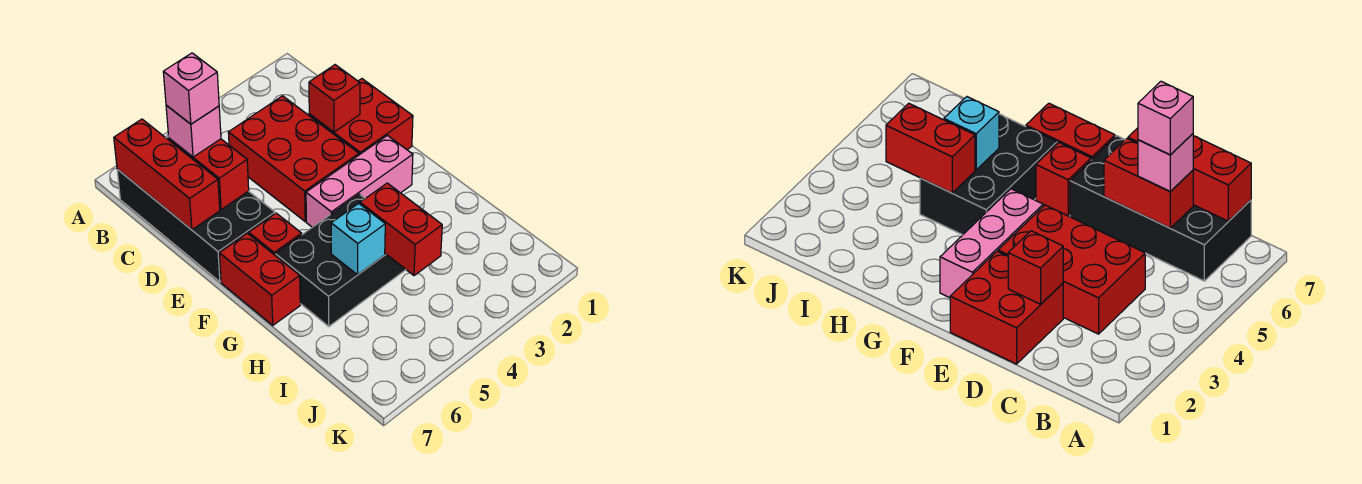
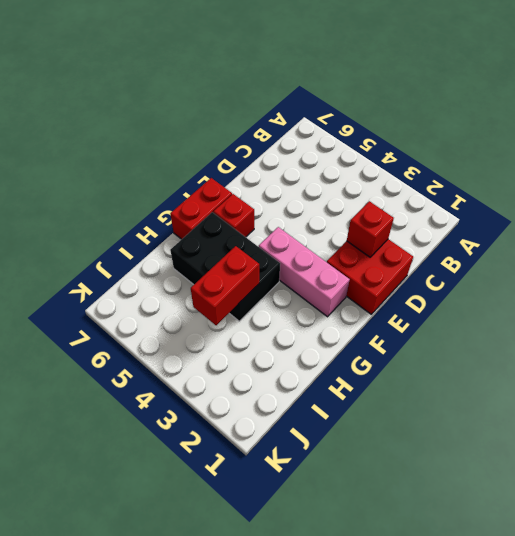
none -> black 2x4 brick [117,136,275,282]
none -> red 2x3 brick [228,96,359,221]
none -> red 1x3 brick [114,119,220,230]

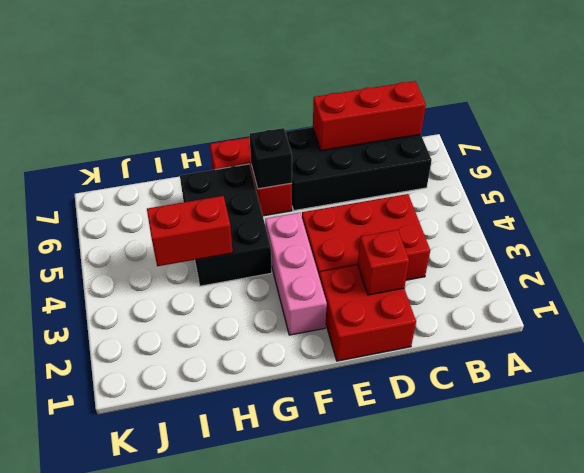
black 1x1 brick [250,128,292,189] -> none
none -> red 1x2 brick [169,138,249,209]
none -> cyan 1x1 brick [331,203,385,275]
none -> pink 1x1 brick [166,105,221,157]

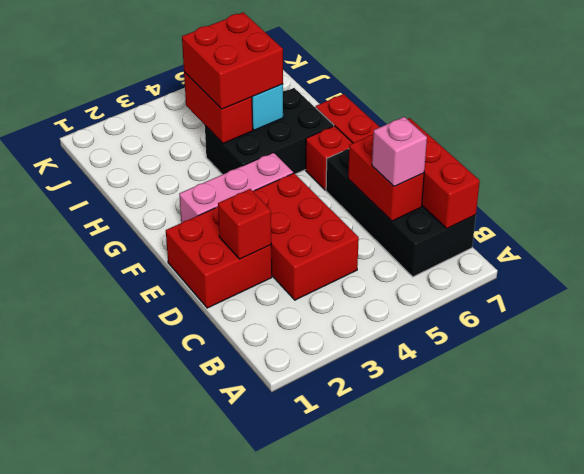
red 2x2 brick [182,12,283,109] -> none
none -> pink 1x1 brick [163,53,219,124]

